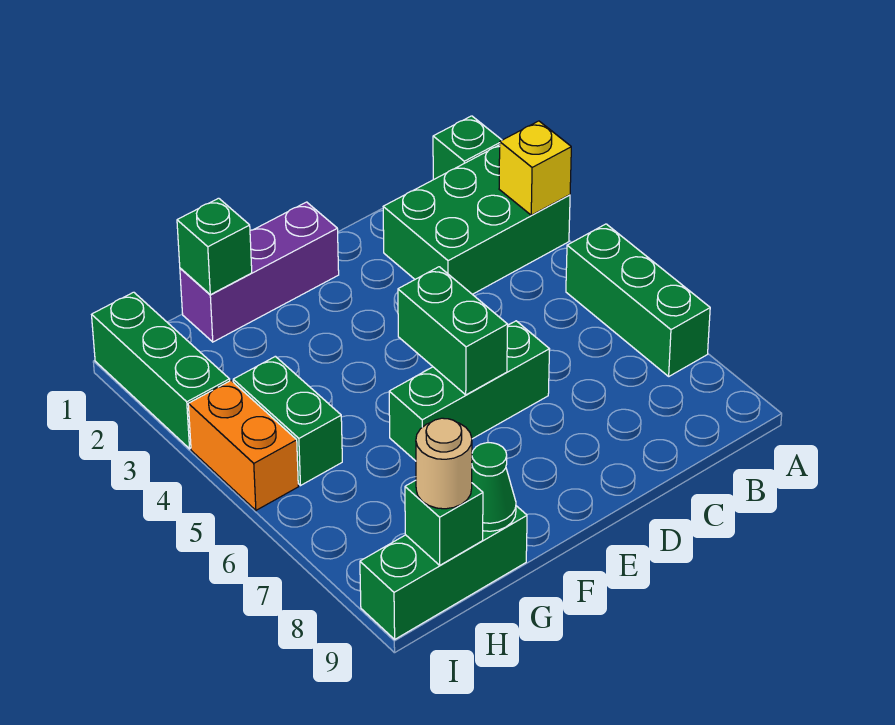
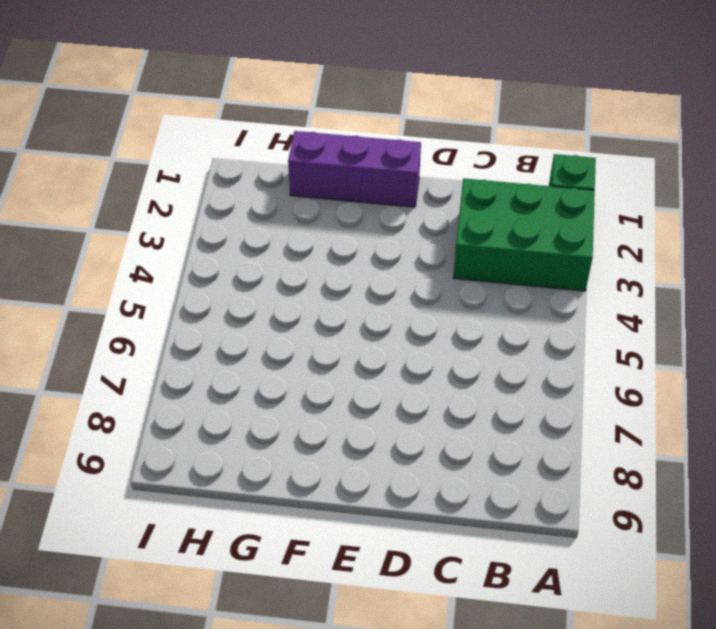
none -> green 1x3 brick [566,224,710,376]
none -> green 1x3 brick [389,321,550,461]
none -> green 1x3 brick [360,506,527,639]

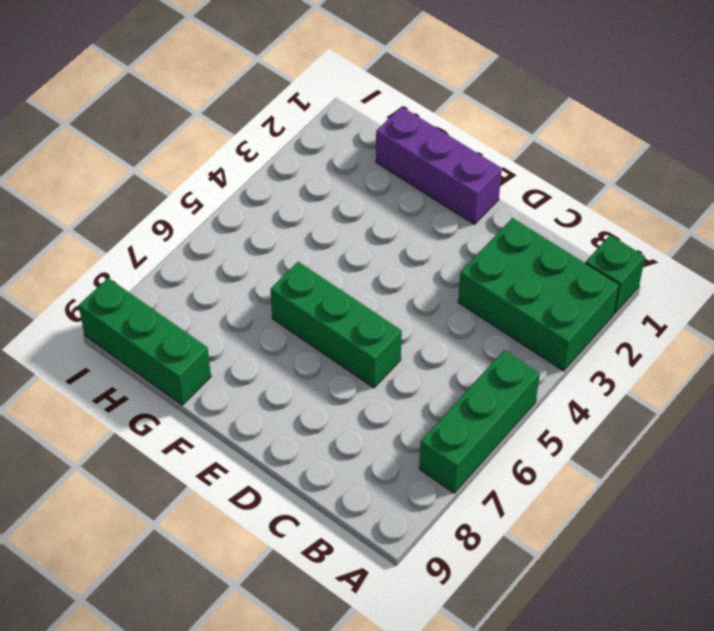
none -> green 1x2 brick [233,356,342,485]
none -> green 1x3 brick [92,292,230,449]
none -> orange 1x2 brick [188,381,298,510]

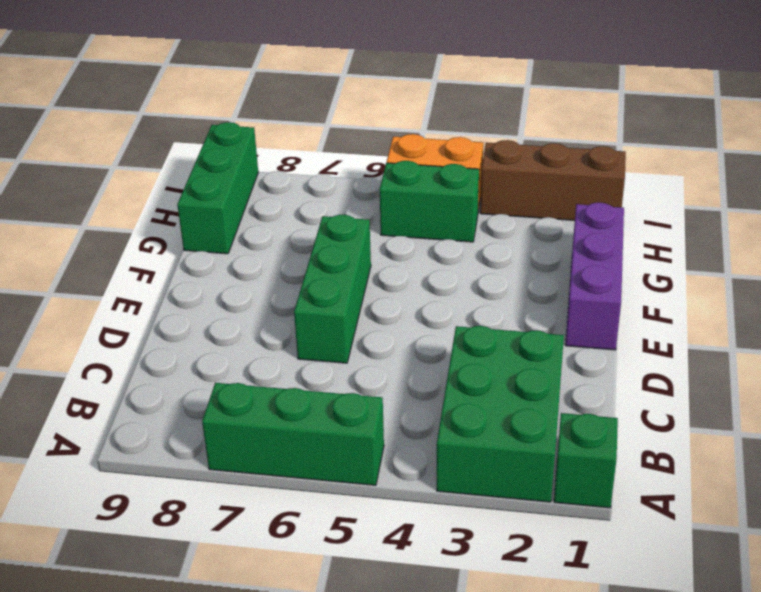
brown 1x3 brick [480,140,626,220] -> green 1x3 brick [92,292,230,449]
none -> yellow 1x1 brick [499,121,571,215]
none -> green 1x2 brick [398,267,508,395]
none -> green 1x1 brick [177,198,252,295]

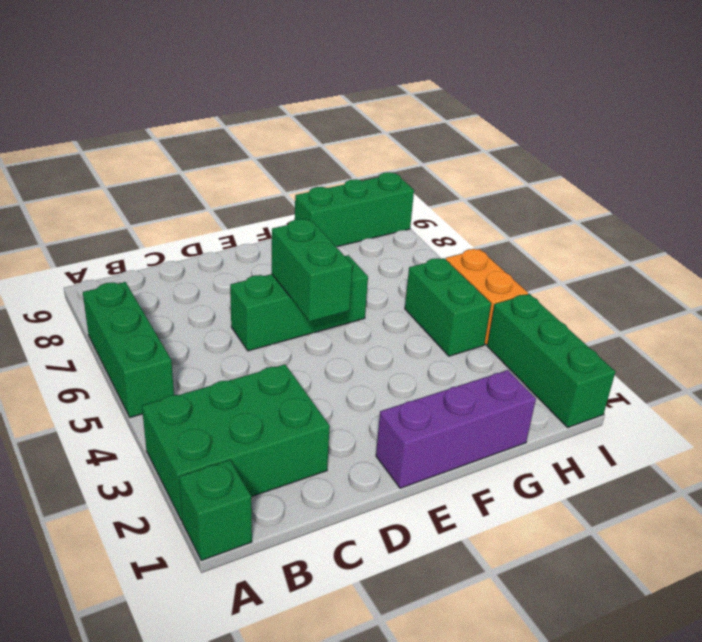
none -> yellow 1x1 brick [499,121,571,215]
none -> green 1x1 brick [177,198,252,295]
none -> green 1x1 cone [472,443,516,531]

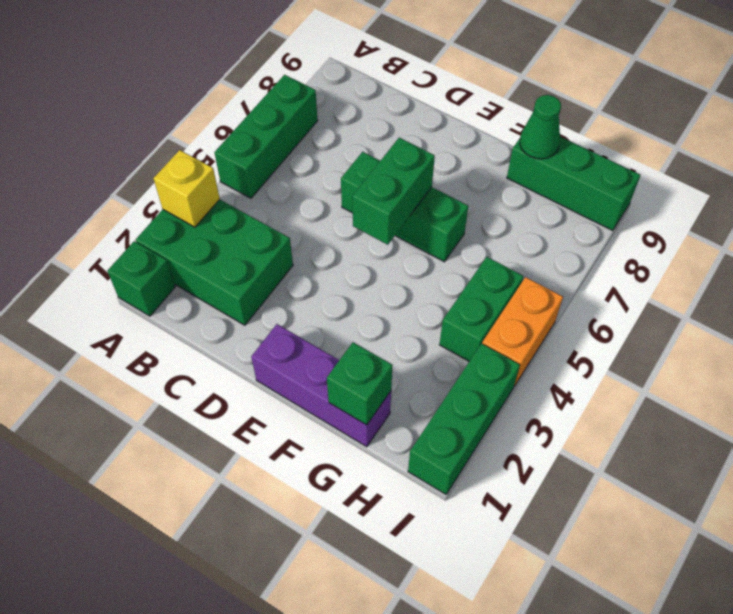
none -> green 1x1 brick [405,480,483,565]
none -> tan 1x1 round brick [416,418,472,509]

